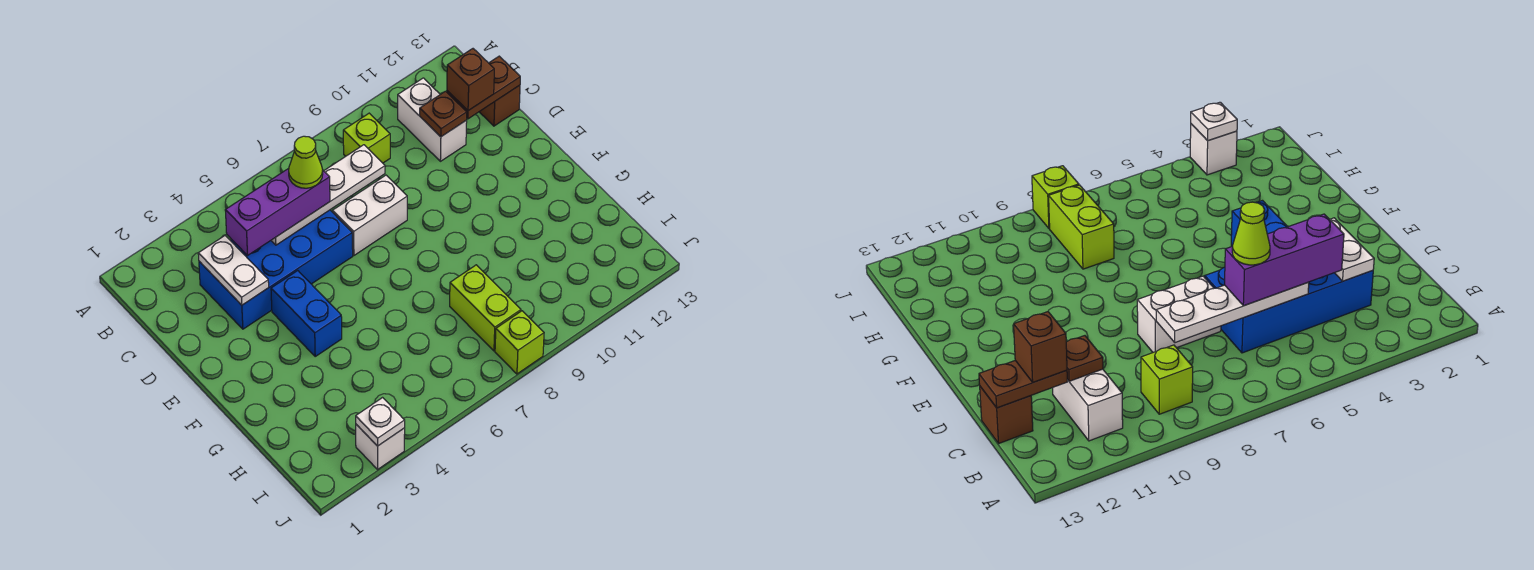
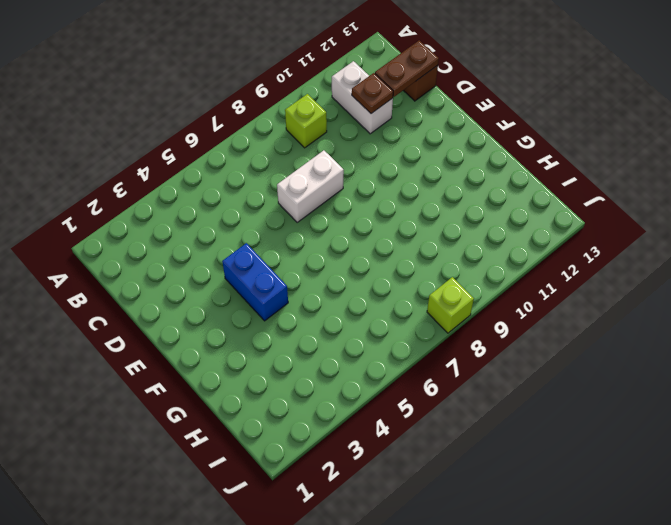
none -> blue 2x4 brick [199,210,353,329]
none -> lime 1x2 brick [450,265,521,351]
none -> white 1x1 brick [356,424,405,469]

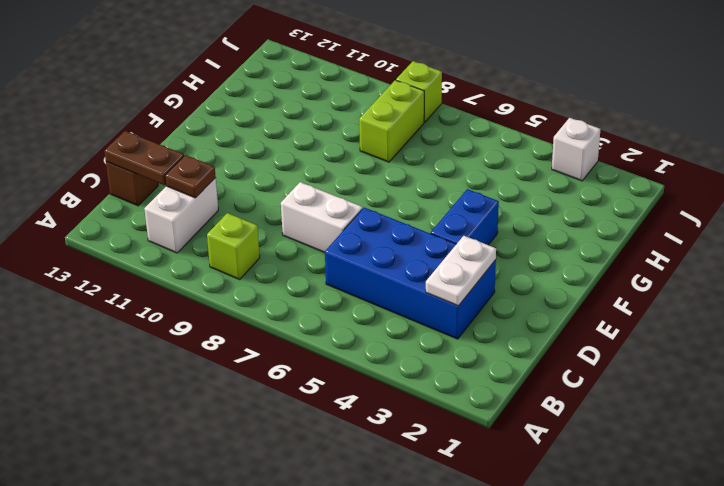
none -> white 1x4 plate [271,145,385,245]
none -> white 1x1 plate [356,398,405,446]
none -> purple 1x3 brick [225,168,330,255]

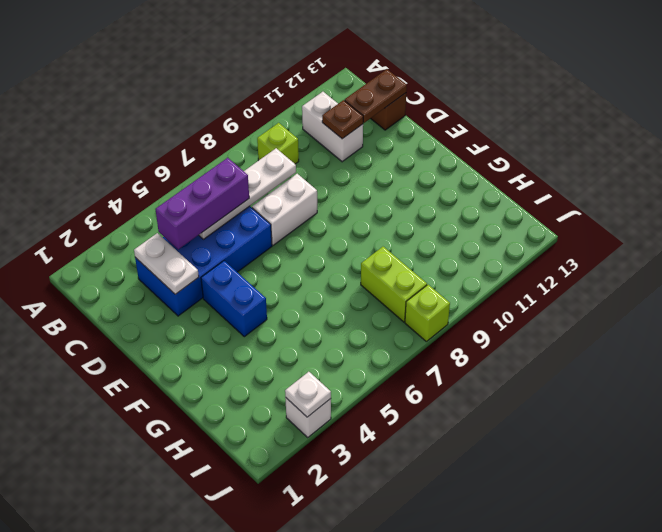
none -> brown 1x1 brick [447,49,494,111]
none -> lime 1x1 cone [289,136,323,188]

